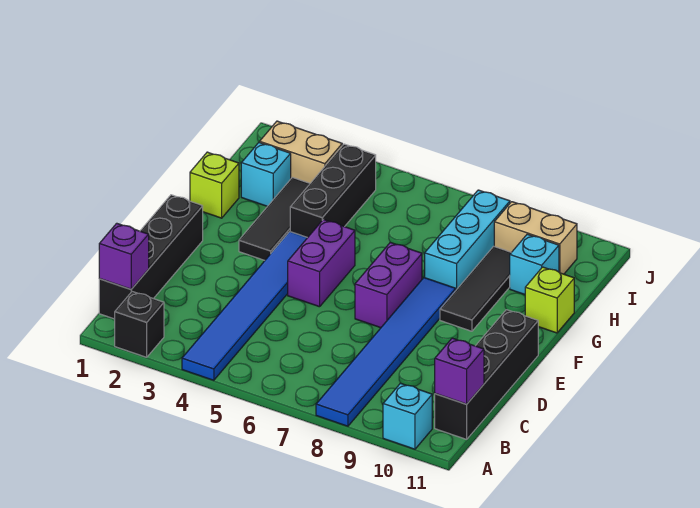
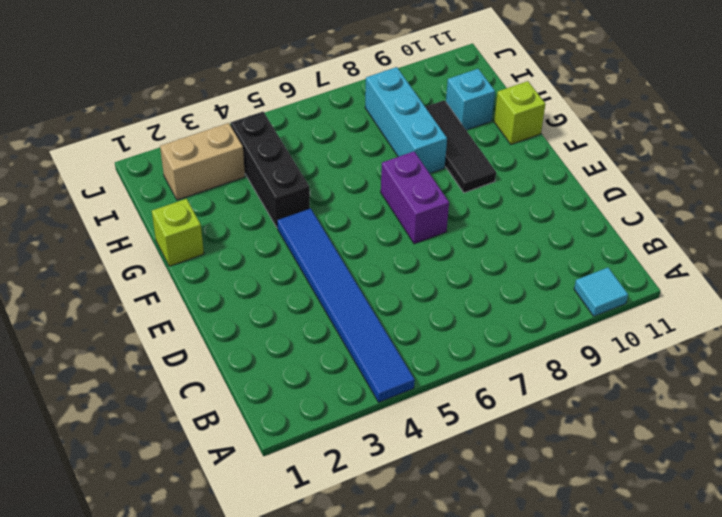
cyan 1x1 tile [574,268,628,316] -> cyan 1x1 brick [383,383,432,449]
none -> black 1x1 brick [115,292,164,357]
none -> blue 1x6 tile [316,278,456,426]
none -> black 1x4 brick [99,195,203,319]

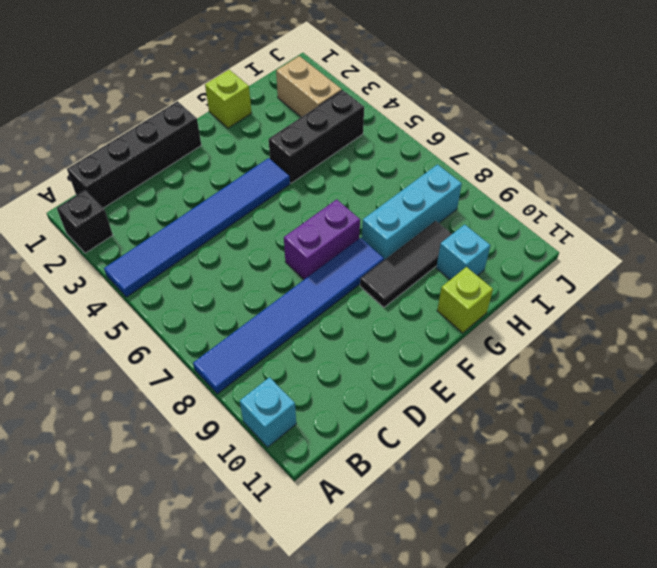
none -> black 1x4 brick [435,310,538,439]
none -> purple 1x2 brick [288,219,355,307]
none -> black 1x3 tile [239,177,310,260]

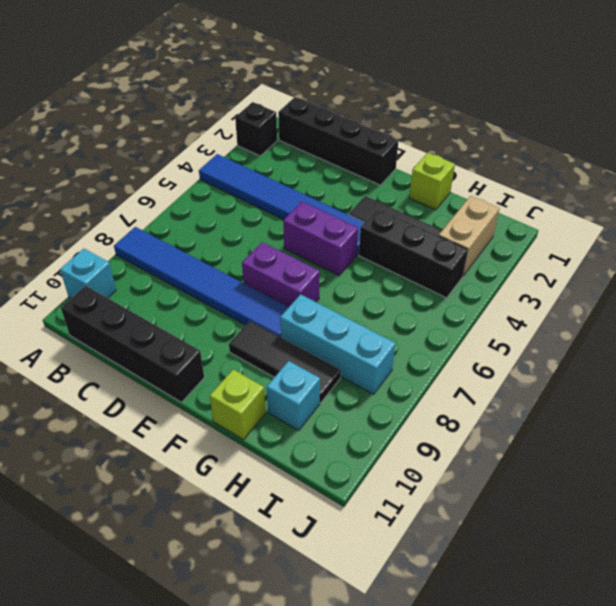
none -> cyan 1x1 brick [241,142,291,206]
none -> tan 1x2 brick [494,202,577,274]
none -> purple 1x1 brick [99,223,149,289]

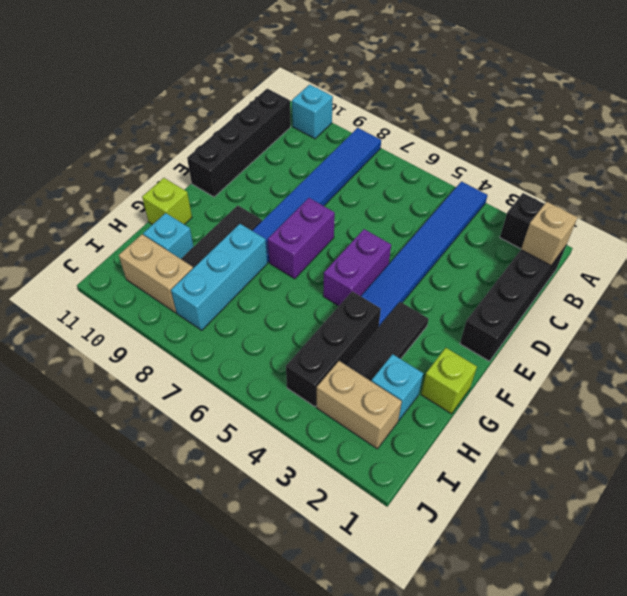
tan 1x1 brick [521,202,578,265] -> purple 1x1 brick [99,223,149,289]
none -> purple 1x1 brick [435,338,484,404]

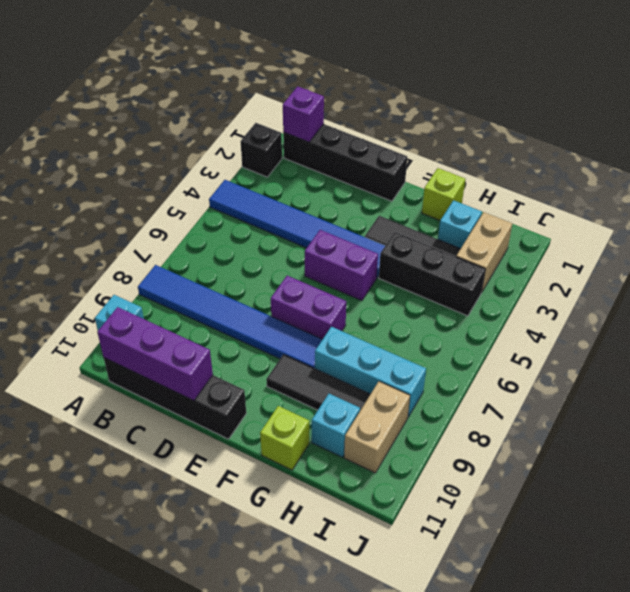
purple 1x3 brick [97,307,213,401] -> purple 1x1 brick [435,338,484,404]

